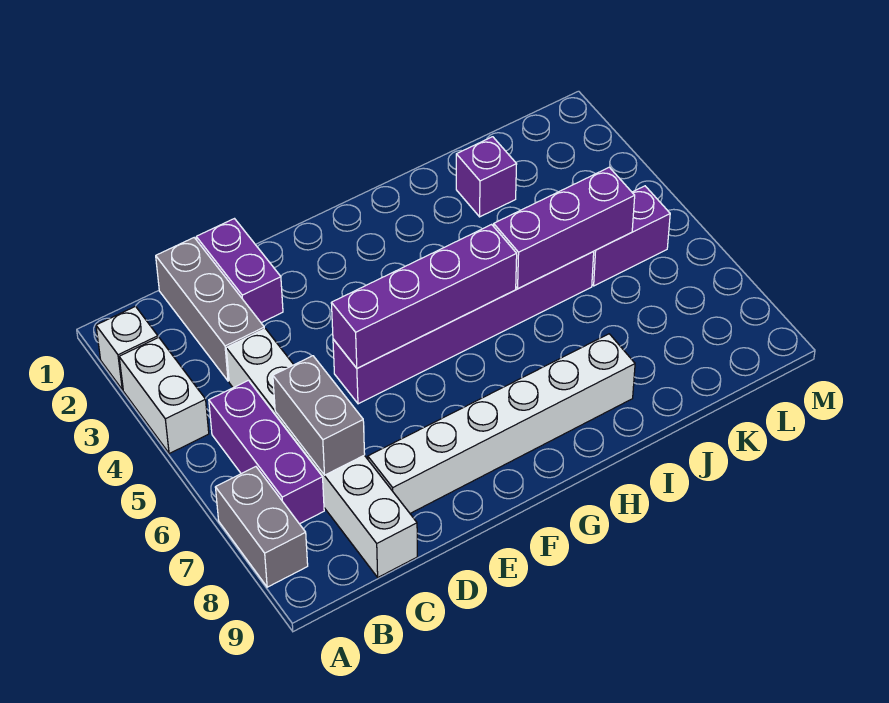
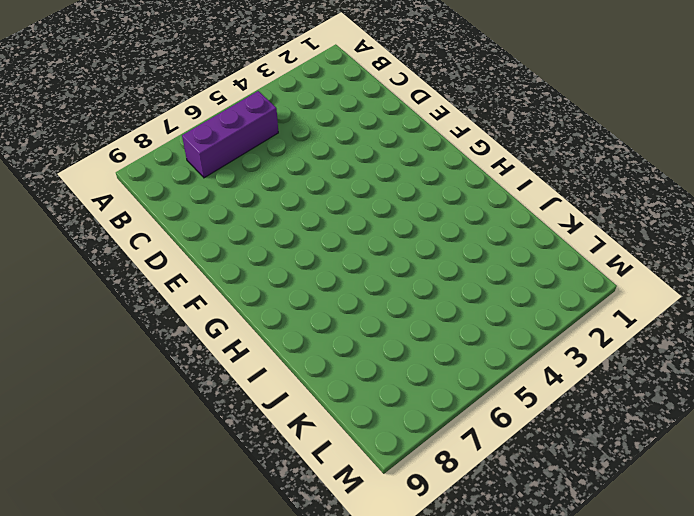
none -> white 1x1 brick [96,306,158,390]
none -> white 1x2 brick [119,338,209,454]
none -> grey 1x2 brick [215,467,308,587]

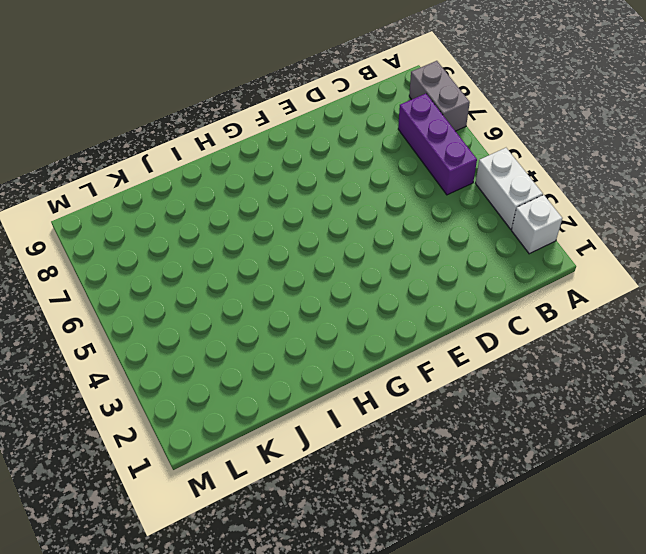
none -> grey 1x3 brick [156,238,264,381]
none -> white 1x6 brick [226,329,417,577]
none -> purple 1x2 brick [196,219,283,323]

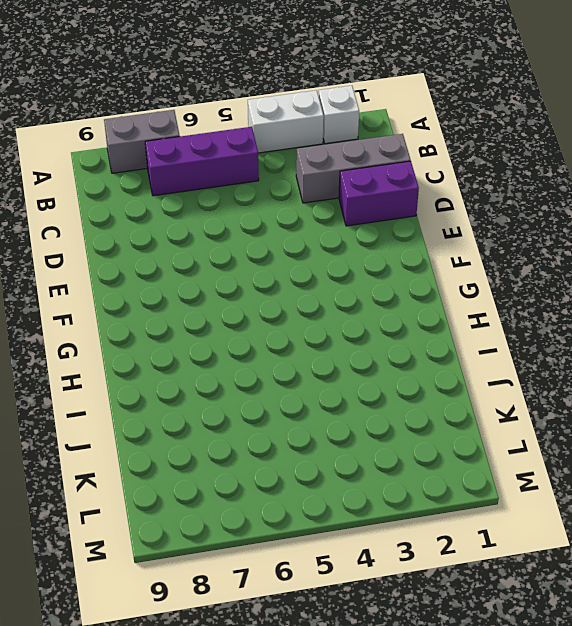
none -> white 1x6 brick [226,329,417,577]
none -> white 1x6 brick [368,334,635,513]
none -> purple 1x6 brick [333,252,594,404]

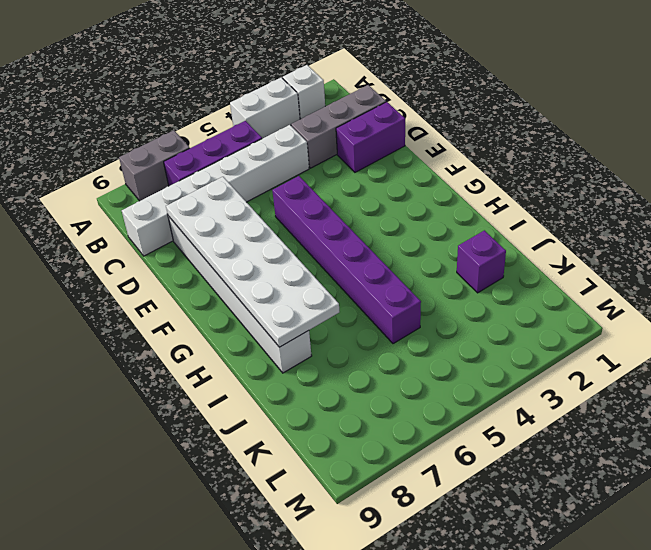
white 2x6 plate [166,177,339,347] -> none
none -> purple 1x2 brick [592,186,670,286]
none -> grey 1x2 brick [273,356,365,475]
none -> purple 1x4 brick [331,224,517,368]

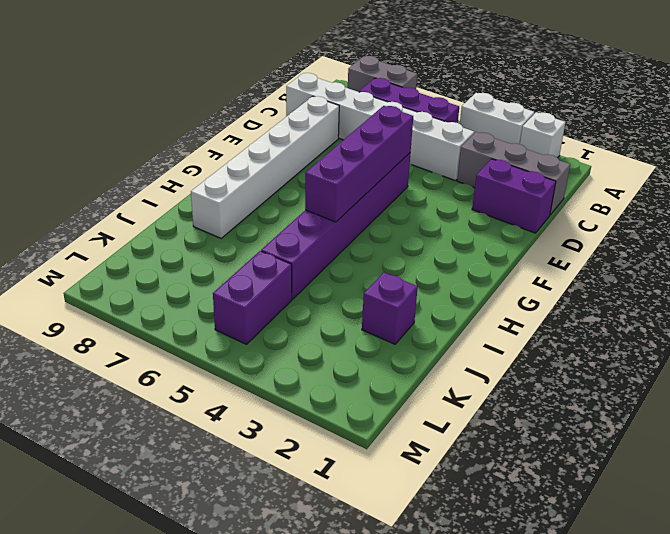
none -> grey 1x2 brick [273,356,365,475]
none -> purple 1x3 brick [494,167,635,289]

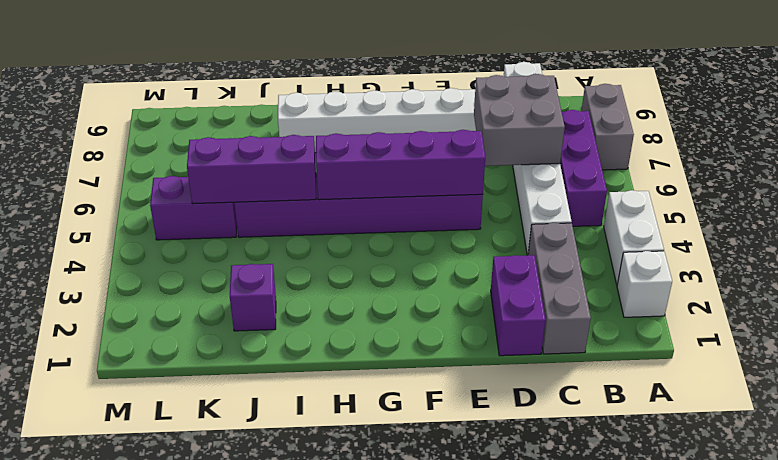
grey 2x2 brick [474,74,565,166] -> grey 1x2 brick [273,356,365,475]

